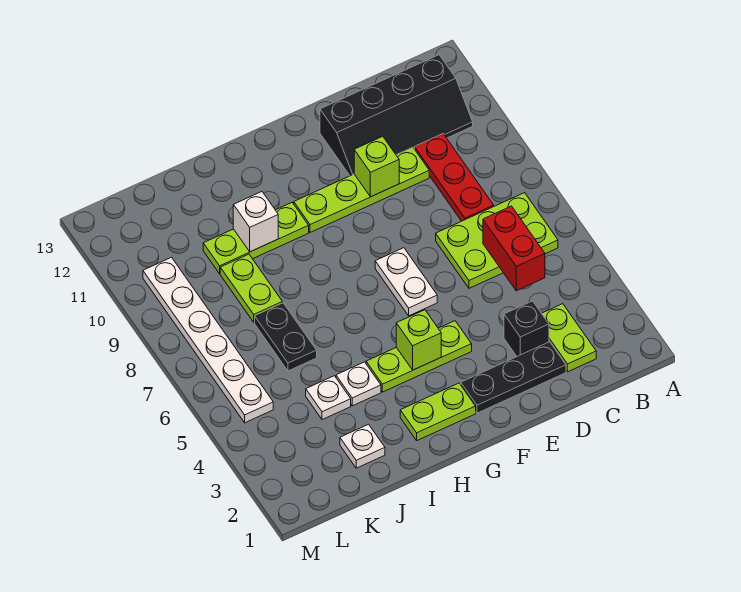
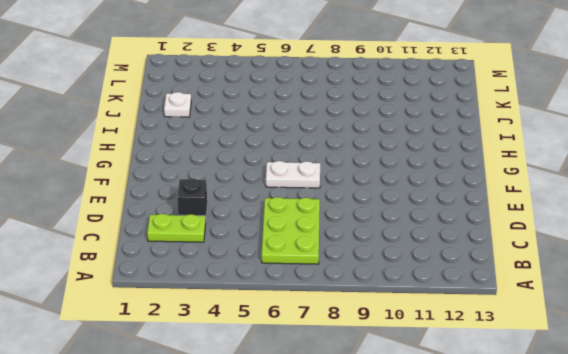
none -> black 2x4 slope [320,55,473,176]
none -> red 1x3 plate [414,134,494,221]
none -> black 1x3 plate [461,342,566,413]

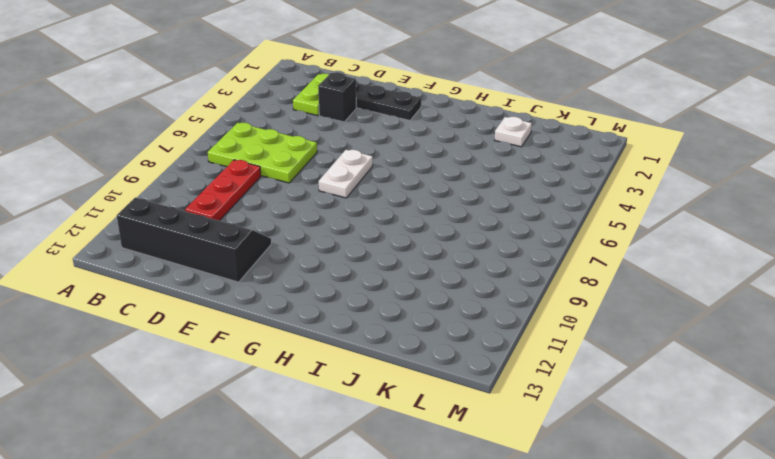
none -> lime 1x4 plate [294,147,429,232]
none -> lime 1x3 plate [366,321,472,392]
none -> lime 1x2 plate [400,383,476,440]

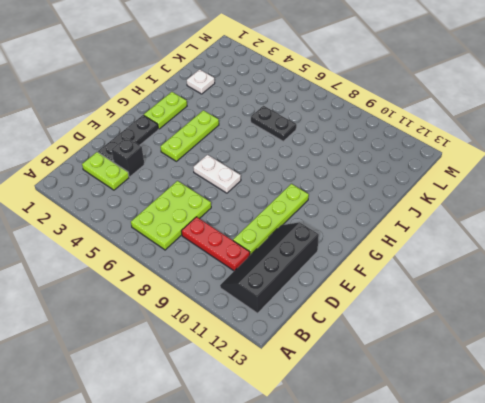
none -> lime 1x3 plate [203,203,309,274]
none -> white 1x1 plate [336,362,381,406]
none -> white 1x1 plate [306,376,351,420]

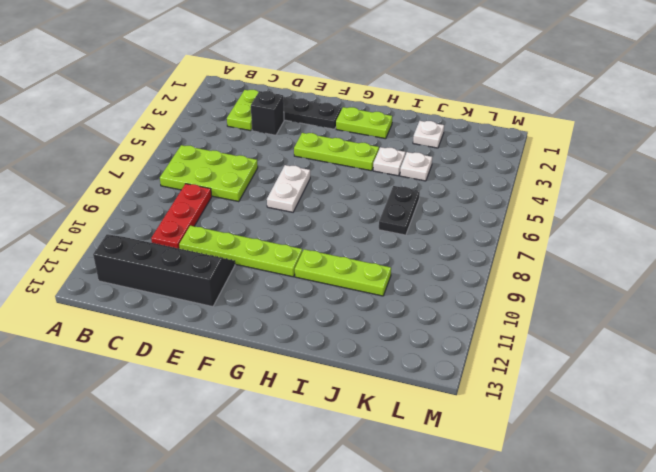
none -> lime 1x2 plate [220,254,282,322]
none -> white 1x6 plate [143,257,273,423]
none -> red 1x2 brick [483,206,545,291]

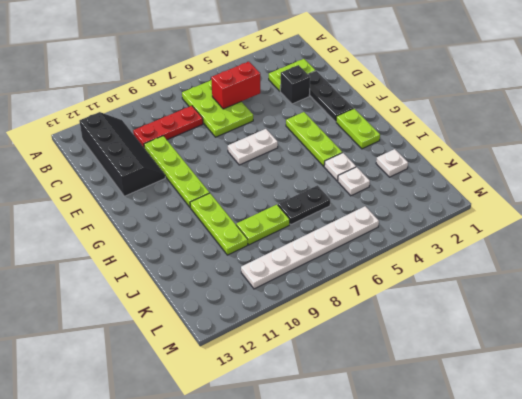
none -> lime 1x1 brick [354,136,399,197]
none -> lime 1x1 brick [396,310,441,370]
none -> white 1x1 brick [233,192,278,252]

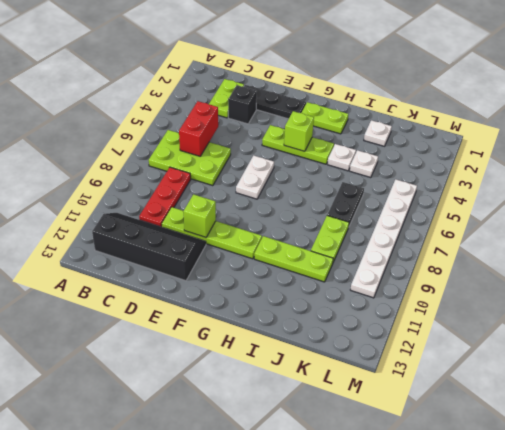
none -> white 1x1 brick [233,192,278,252]

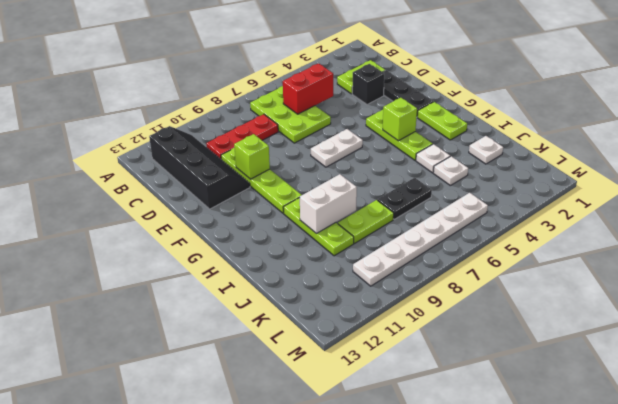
white 1x2 brick [300,174,357,233] -> white 1x1 brick [233,192,278,252]

